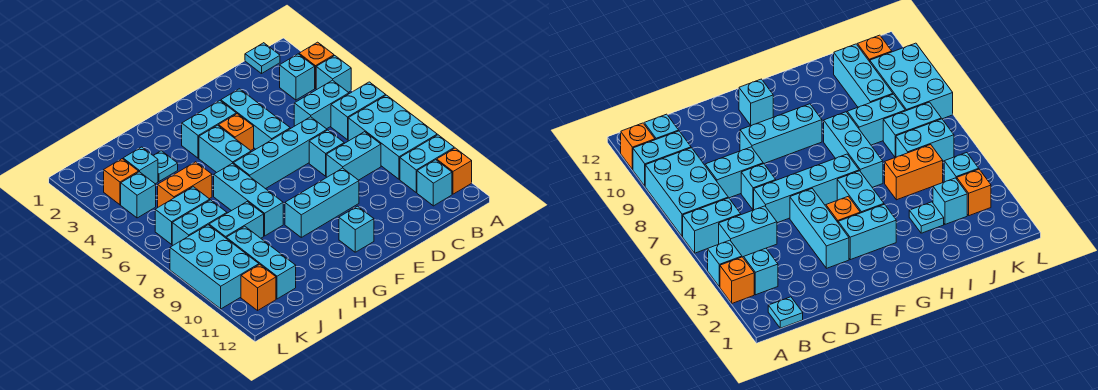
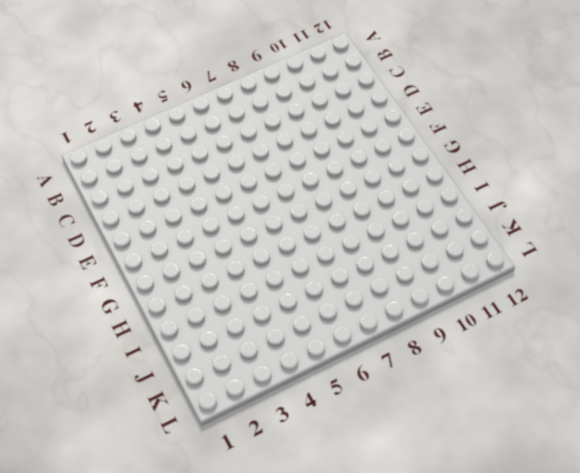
none -> orange 1x1 brick [299,42,334,88]
none -> cyan 1x1 brick [316,56,351,92]
none -> cyan 1x2 brick [331,82,386,140]
none -> cyan 2x3 brick [348,95,437,179]

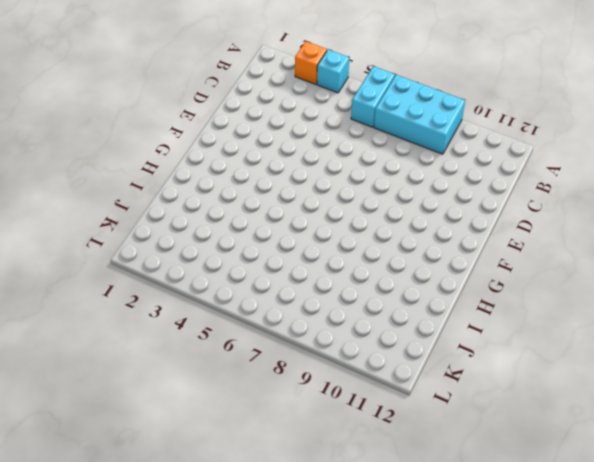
none -> cyan 1x2 brick [400,135,454,193]
none -> orange 1x1 brick [437,148,472,194]
none -> cyan 1x1 plate [245,43,280,74]
none -> cyan 1x1 brick [280,54,315,100]

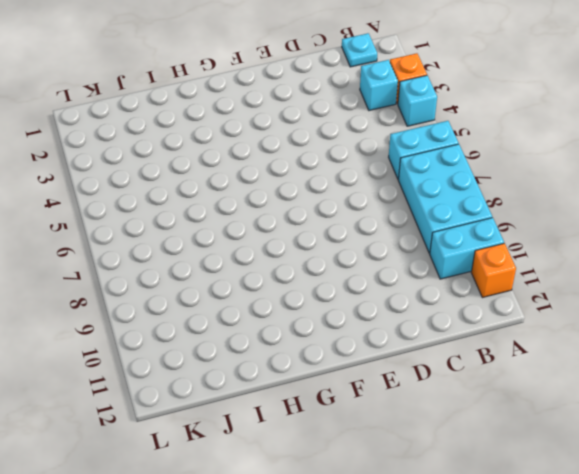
none -> cyan 1x2 brick [294,80,349,129]
none -> cyan 1x1 brick [417,160,452,206]
none -> cyan 1x2 brick [326,132,381,180]
none -> cyan 1x4 brick [233,117,327,189]

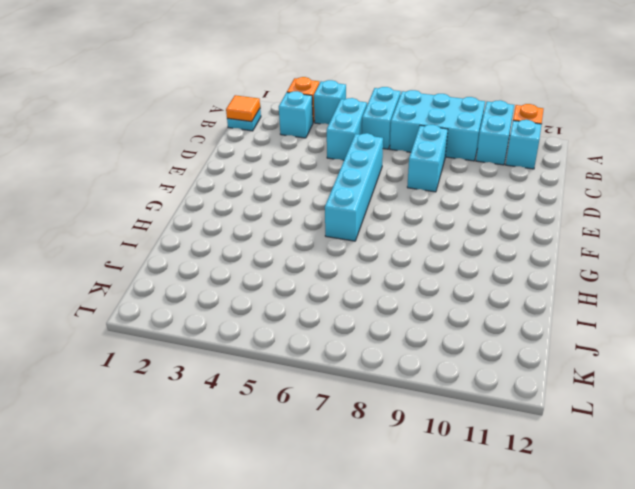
orange 1x1 tile [226,95,260,122] -> none
none -> cyan 1x1 brick [309,130,344,176]
none -> cyan 1x3 brick [221,89,290,149]
none -> cyan 1x3 brick [285,168,359,237]
none -> cyan 1x2 brick [182,101,236,158]

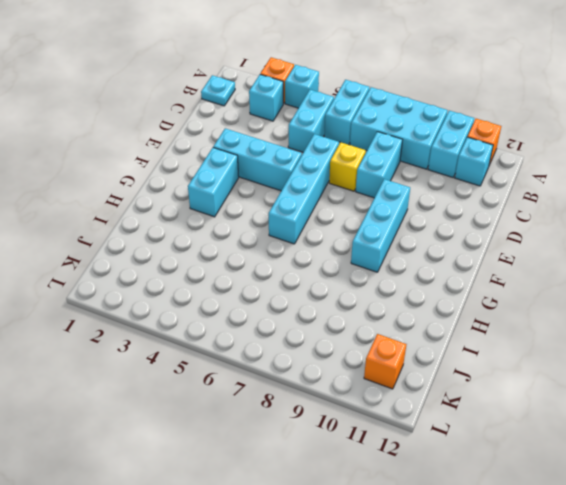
yellow 1x1 brick [329,142,366,191] -> cyan 1x1 brick [309,130,344,176]
none -> orange 1x1 brick [219,114,254,150]
none -> cyan 1x1 brick [339,206,374,252]
none -> cyan 1x2 brick [199,125,251,173]
none -> cyan 1x3 brick [214,163,283,236]

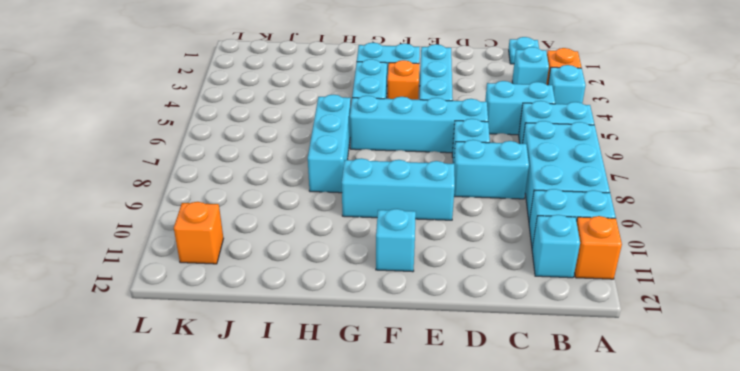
none -> cyan 1x1 plate [153,151,178,181]
none -> orange 1x2 brick [158,162,212,207]
none -> cyan 1x2 brick [209,202,264,238]
none -> cyan 1x1 brick [123,147,158,184]

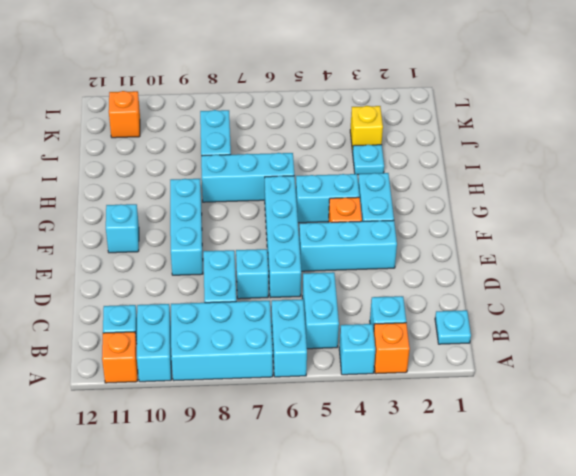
yellow 1x1 brick [350,106,383,152] -> cyan 1x1 brick [123,147,158,184]
none -> orange 1x2 brick [158,162,212,207]
none -> cyan 1x2 brick [155,187,210,244]
none -> cyan 1x2 brick [172,200,227,245]
none -> cyan 1x3 brick [226,226,296,299]

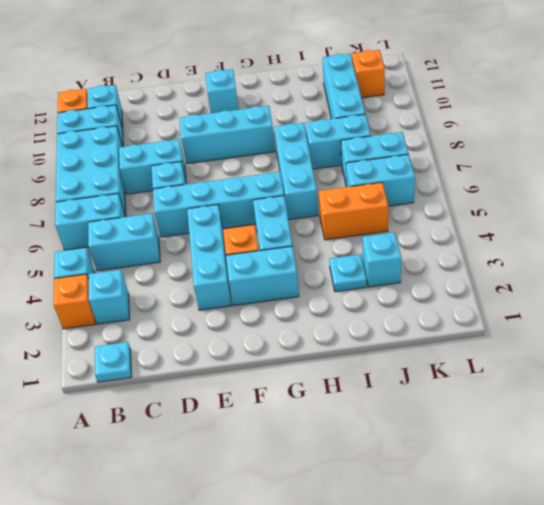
none -> orange 1x1 brick [104,159,139,205]
none -> cyan 1x1 brick [121,172,156,218]
none -> cyan 2x3 brick [170,225,259,309]

